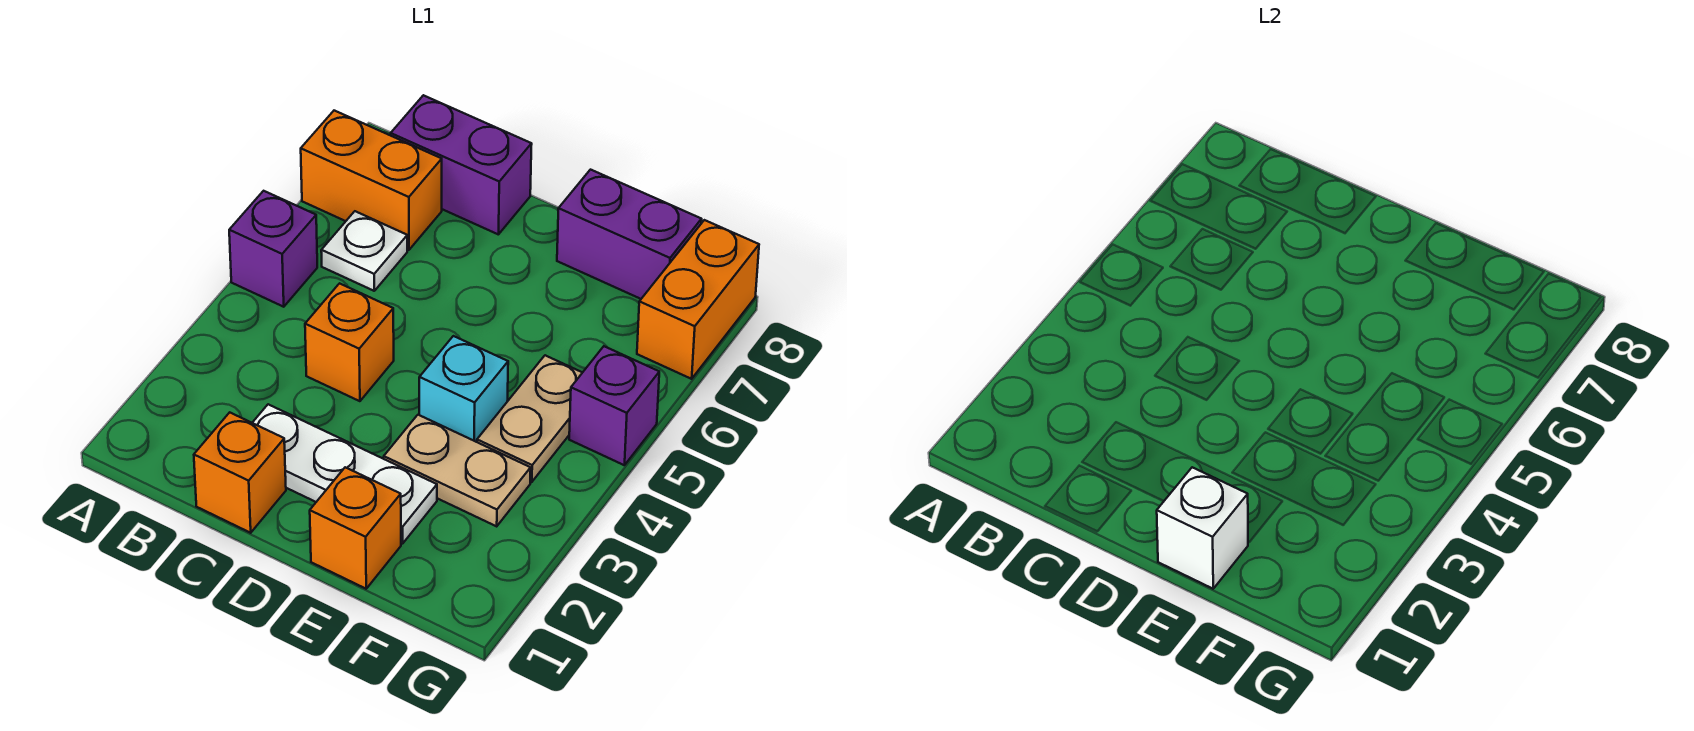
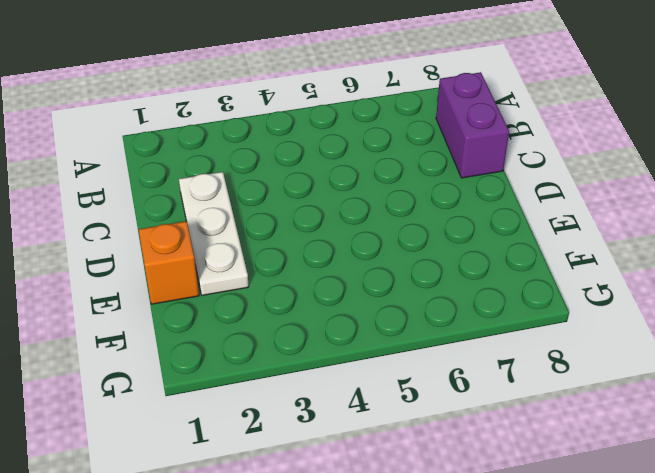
none -> purple 1x1 brick [229,191,317,307]
none -> orange 1x2 brick [301,111,442,250]
none -> white 1x1 plate [321,211,407,291]

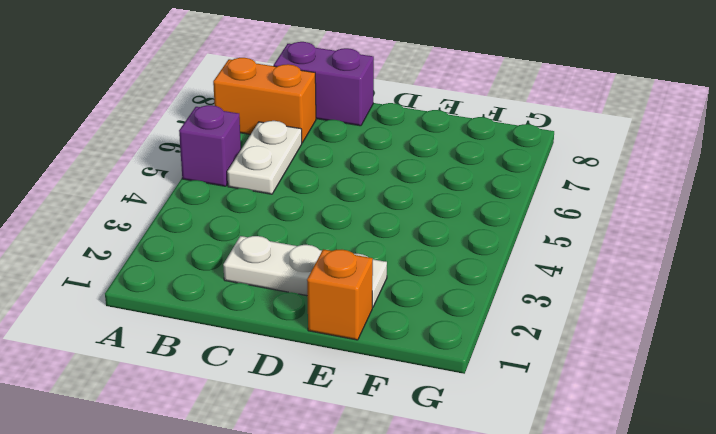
white 1x2 plate [227,121,302,194] -> white 1x1 plate [321,211,407,291]
none -> orange 1x1 brick [194,412,286,533]
none -> orange 1x1 brick [305,283,394,401]
none -> tan 1x2 plate [384,415,531,526]

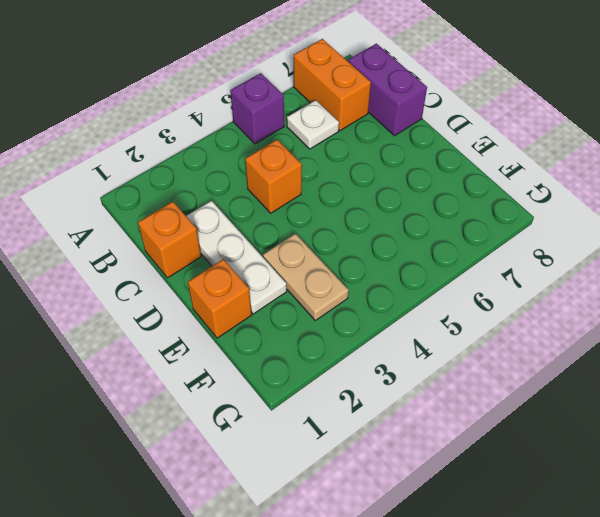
none -> cyan 1x1 brick [419,336,508,442]
none -> purple 1x2 brick [557,170,702,299]
none -> tan 1x2 plate [477,355,583,482]

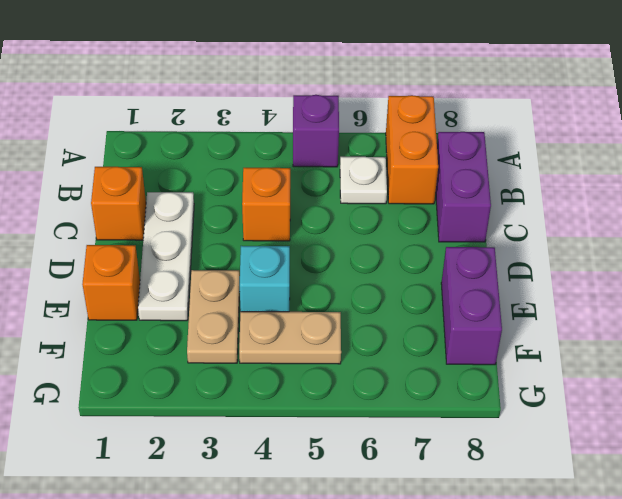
none -> purple 1x1 brick [569,346,659,465]
none -> orange 1x2 brick [637,220,759,379]
none -> white 1x1 brick [1157,467,1248,589]

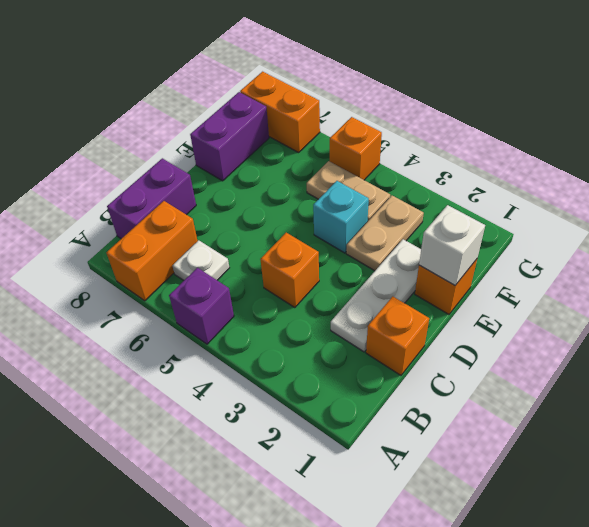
orange 1x1 brick [330,117,382,180] -> purple 1x1 brick [569,346,659,465]

